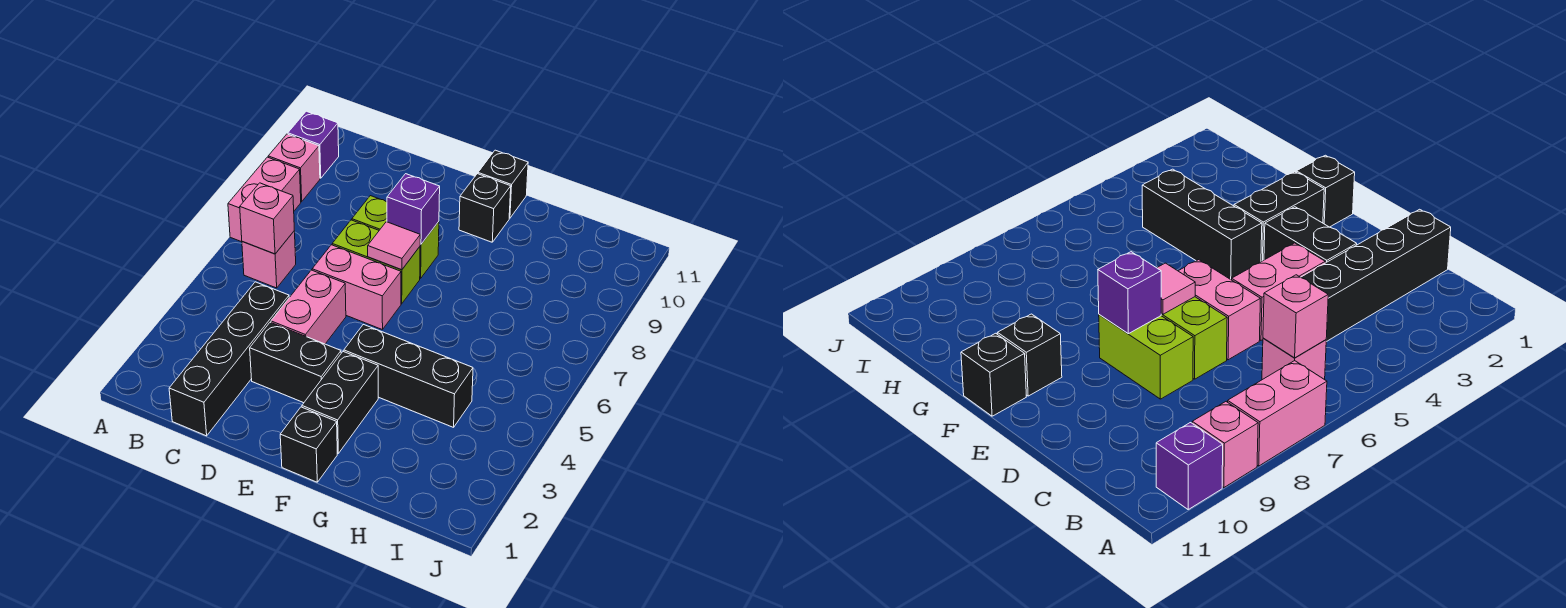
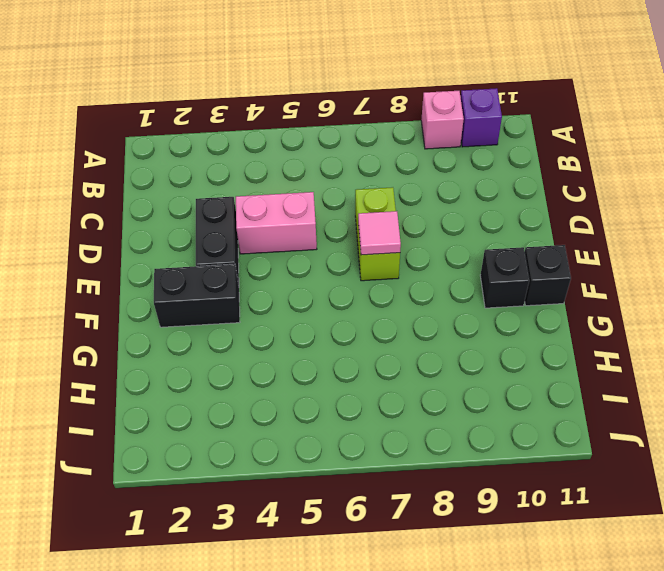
none -> pink 1x2 brick [228,157,301,242]
none -> pink 1x1 brick [242,231,296,288]
none -> black 1x4 brick [169,282,289,436]

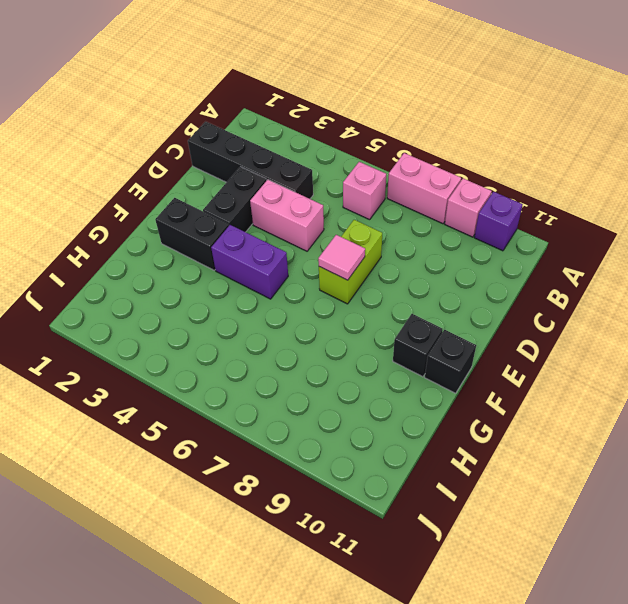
purple 1x2 brick [211,225,288,299] -> black 1x3 brick [344,324,473,427]
none -> pink 1x2 brick [312,245,401,330]
none -> lime 1x2 brick [352,196,439,278]
none -> black 1x1 brick [280,407,337,482]

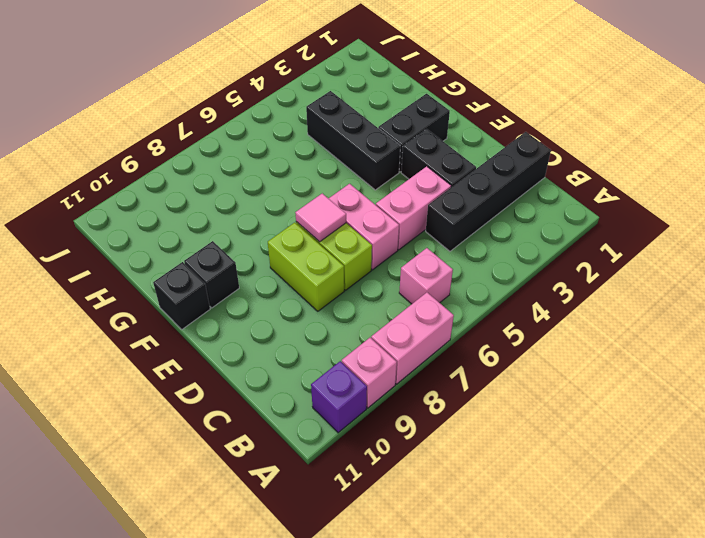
none -> black 1x1 brick [280,407,337,482]
none -> pink 1x1 brick [240,183,294,254]
none -> purple 1x1 brick [387,174,440,244]

